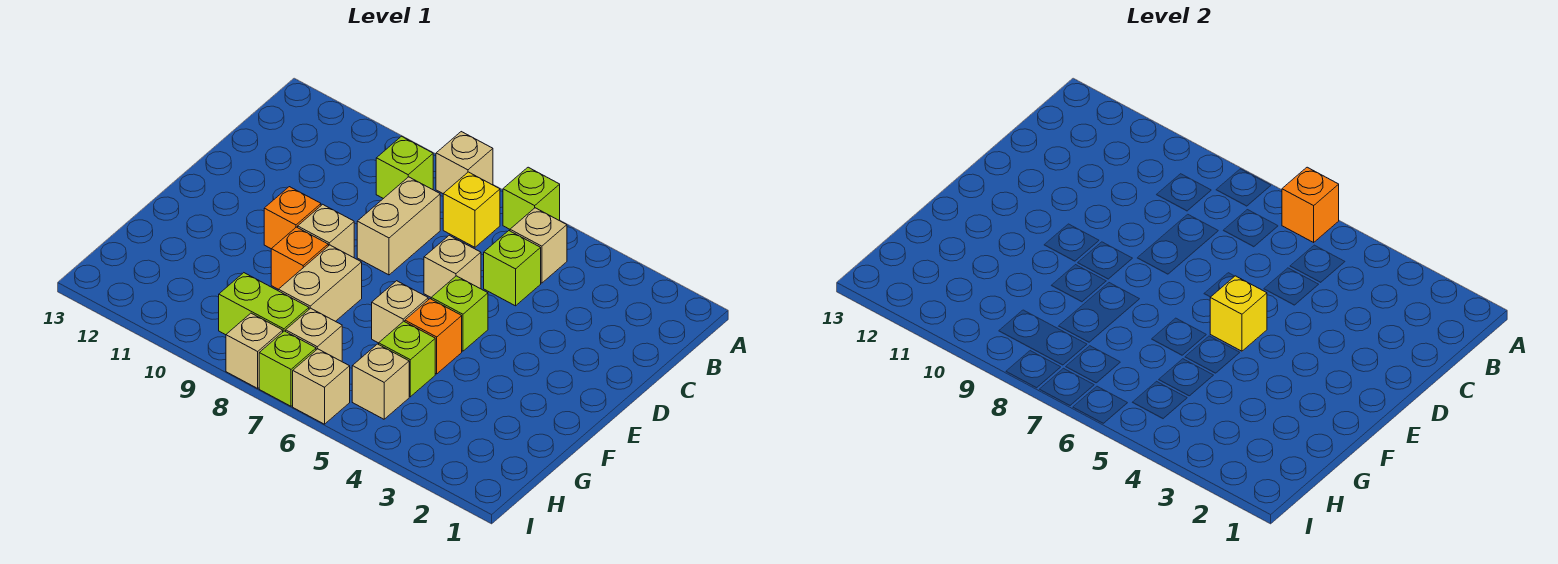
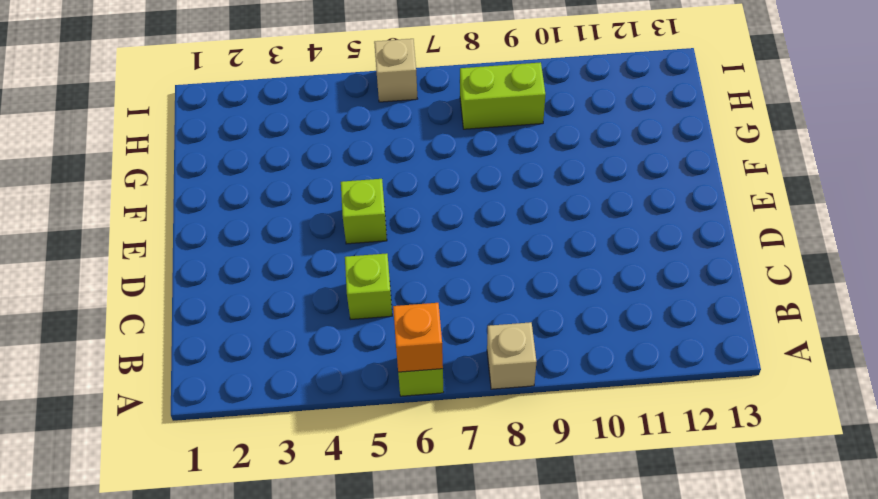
none -> tan 1x1 brick [510,208,567,283]
none -> yellow 1x1 brick [443,172,500,247]
none -> lime 1x1 brick [376,136,433,199]

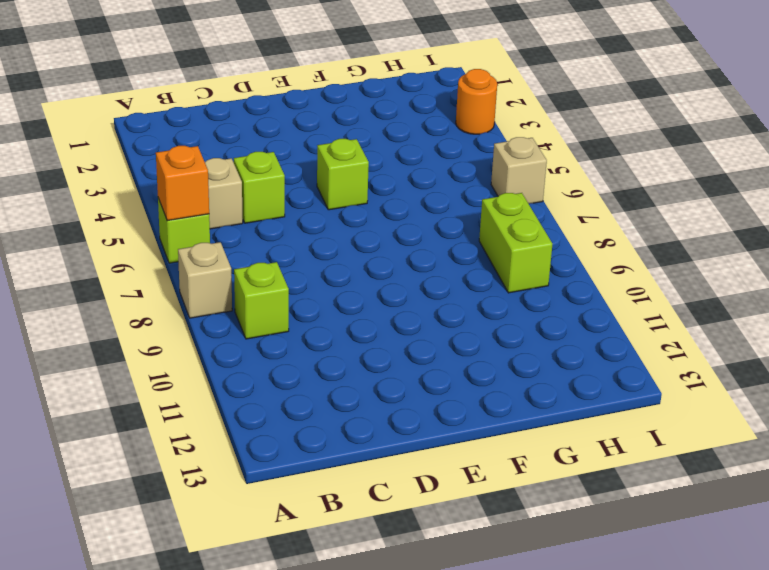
orange 1x1 round brick [456,69,497,134] -> none
none -> yellow 1x1 brick [443,172,500,247]
none -> tan 1x2 brick [357,177,440,275]
none -> tan 1x1 brick [424,235,481,297]

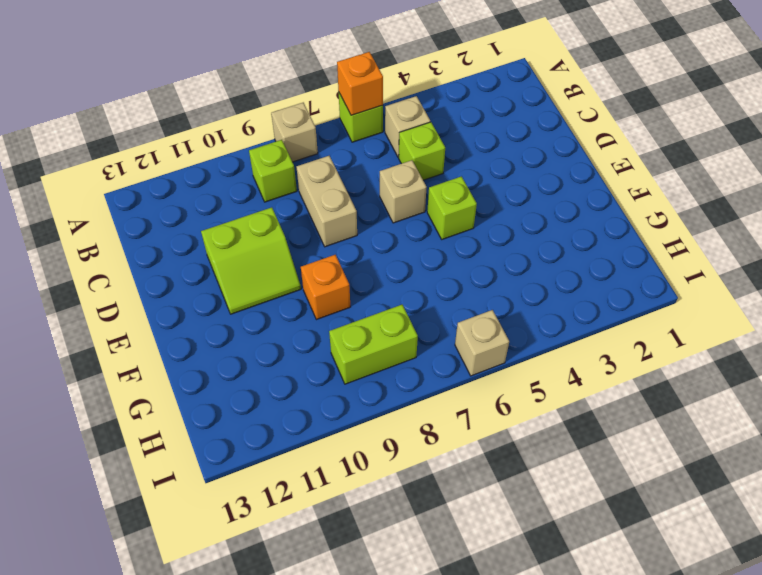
lime 2x2 slope [201,207,301,314] -> orange 1x1 brick [264,187,321,249]
none -> yellow 1x1 brick [443,172,500,247]
none -> tan 1x1 brick [298,204,354,258]
none -> orange 1x1 brick [405,299,462,374]

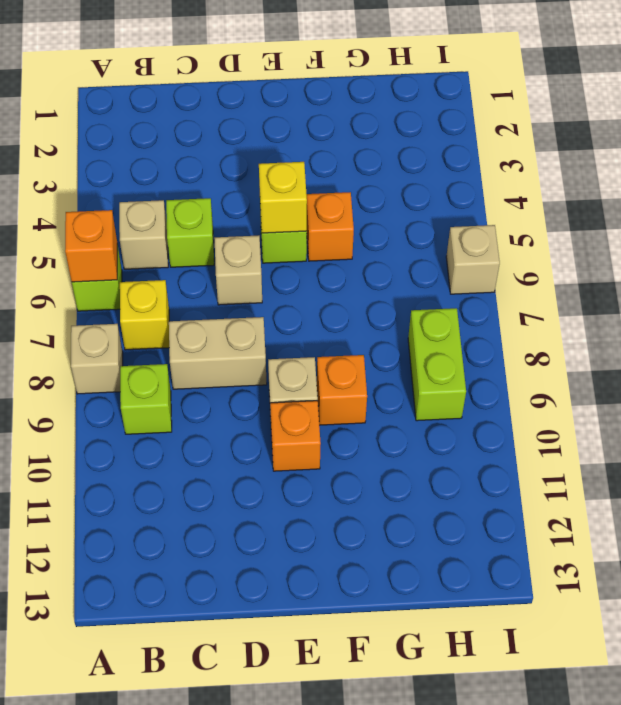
none -> tan 1x1 brick [372,281,428,343]
none -> tan 1x2 brick [278,245,362,321]
none -> lime 1x1 brick [379,321,435,397]

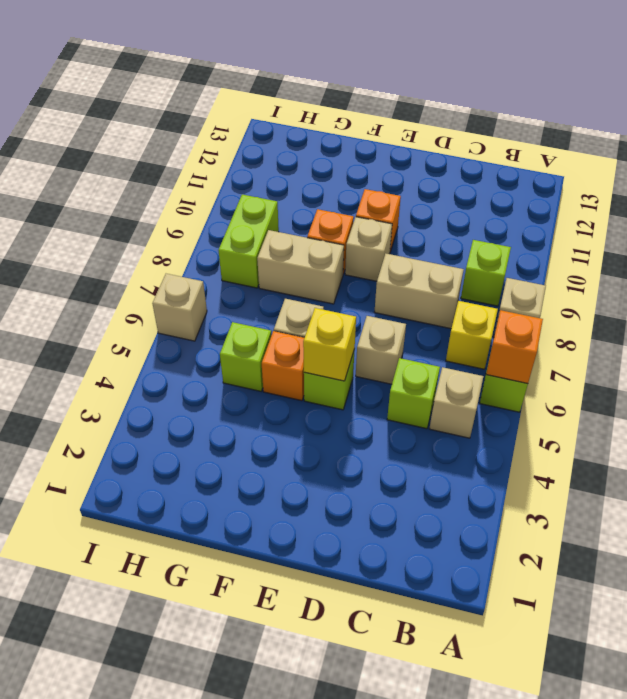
none -> tan 1x1 brick [352,344,409,419]
none -> tan 1x1 brick [286,308,342,361]
none -> lime 1x1 brick [259,331,316,406]

